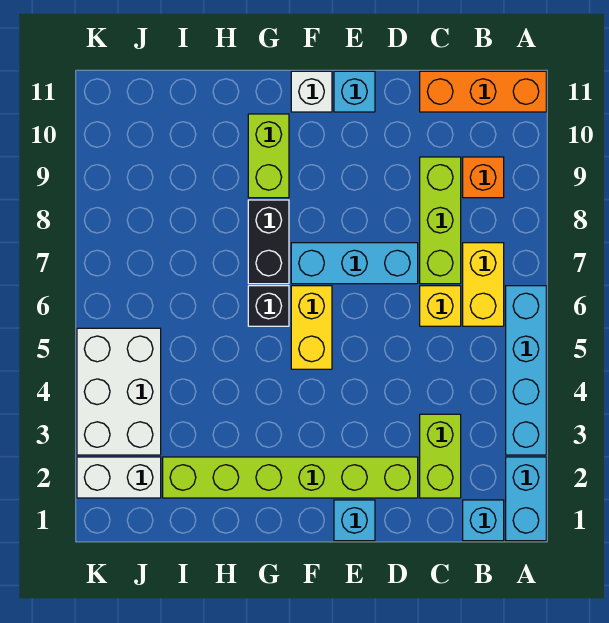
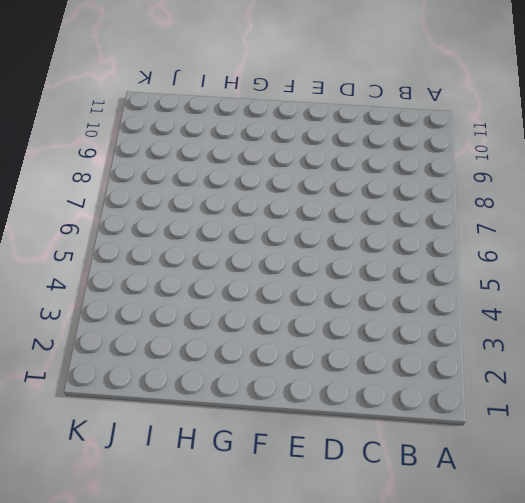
none -> cyan 1x2 brick [506,457,546,541]
none -> cyan 1x4 brick [506,286,546,455]
none -> orange 1x3 brick [420,71,546,112]

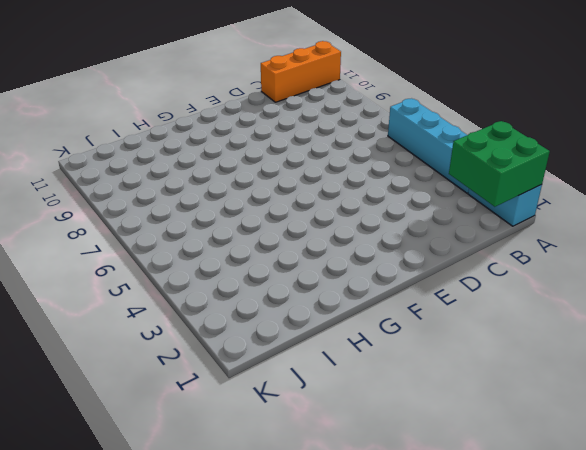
green 2x2 brick [449,121,550,207] -> none
none -> cyan 1x1 brick [463,500,504,541]
none -> yellow 1x2 brick [463,243,504,326]
none -> orange 1x1 brick [463,157,504,198]

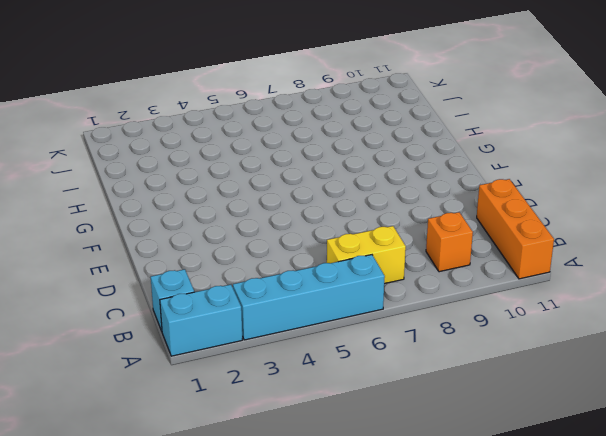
none -> lime 1x2 brick [420,414,461,498]
none -> yellow 1x1 brick [420,286,461,326]
none -> lime 1x3 brick [420,157,461,284]

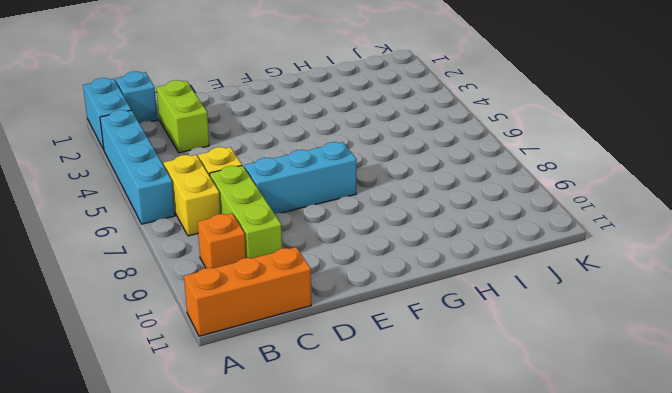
none -> lime 1x6 brick [163,457,418,498]
none -> cyan 1x1 brick [334,500,375,541]
none -> cyan 1x1 brick [334,71,375,112]

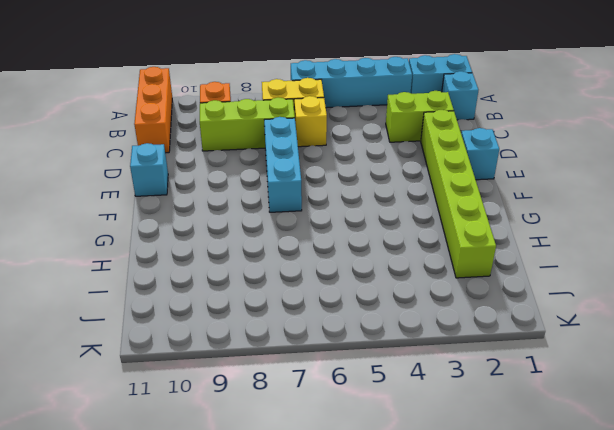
none -> yellow 1x2 brick [291,286,332,369]
none -> white 1x1 brick [291,71,332,112]
none -> black 1x1 brick [248,286,289,326]

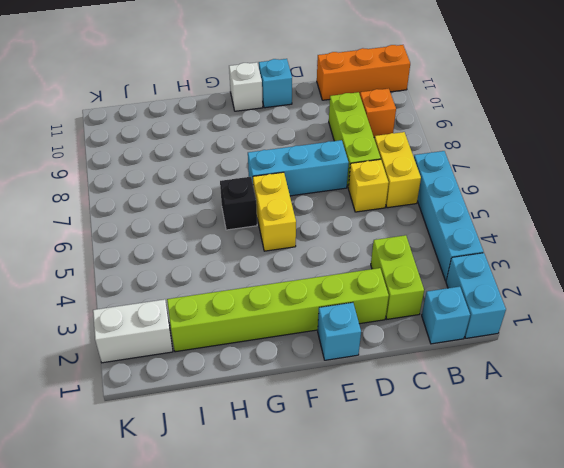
none -> black 1x2 brick [248,200,289,284]
none -> lime 1x2 brick [248,114,289,198]
none -> white 2x3 brick [77,328,161,455]

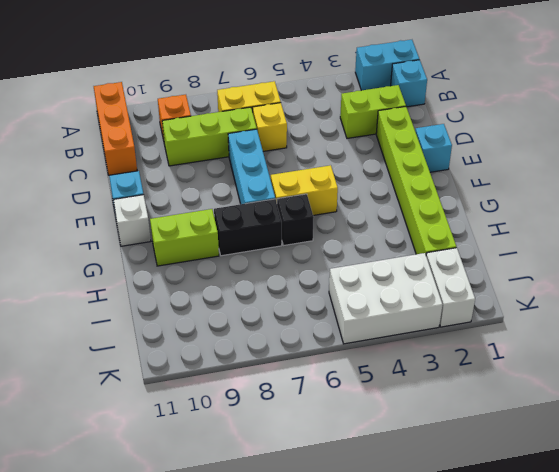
none -> cyan 1x4 brick [506,286,546,455]

